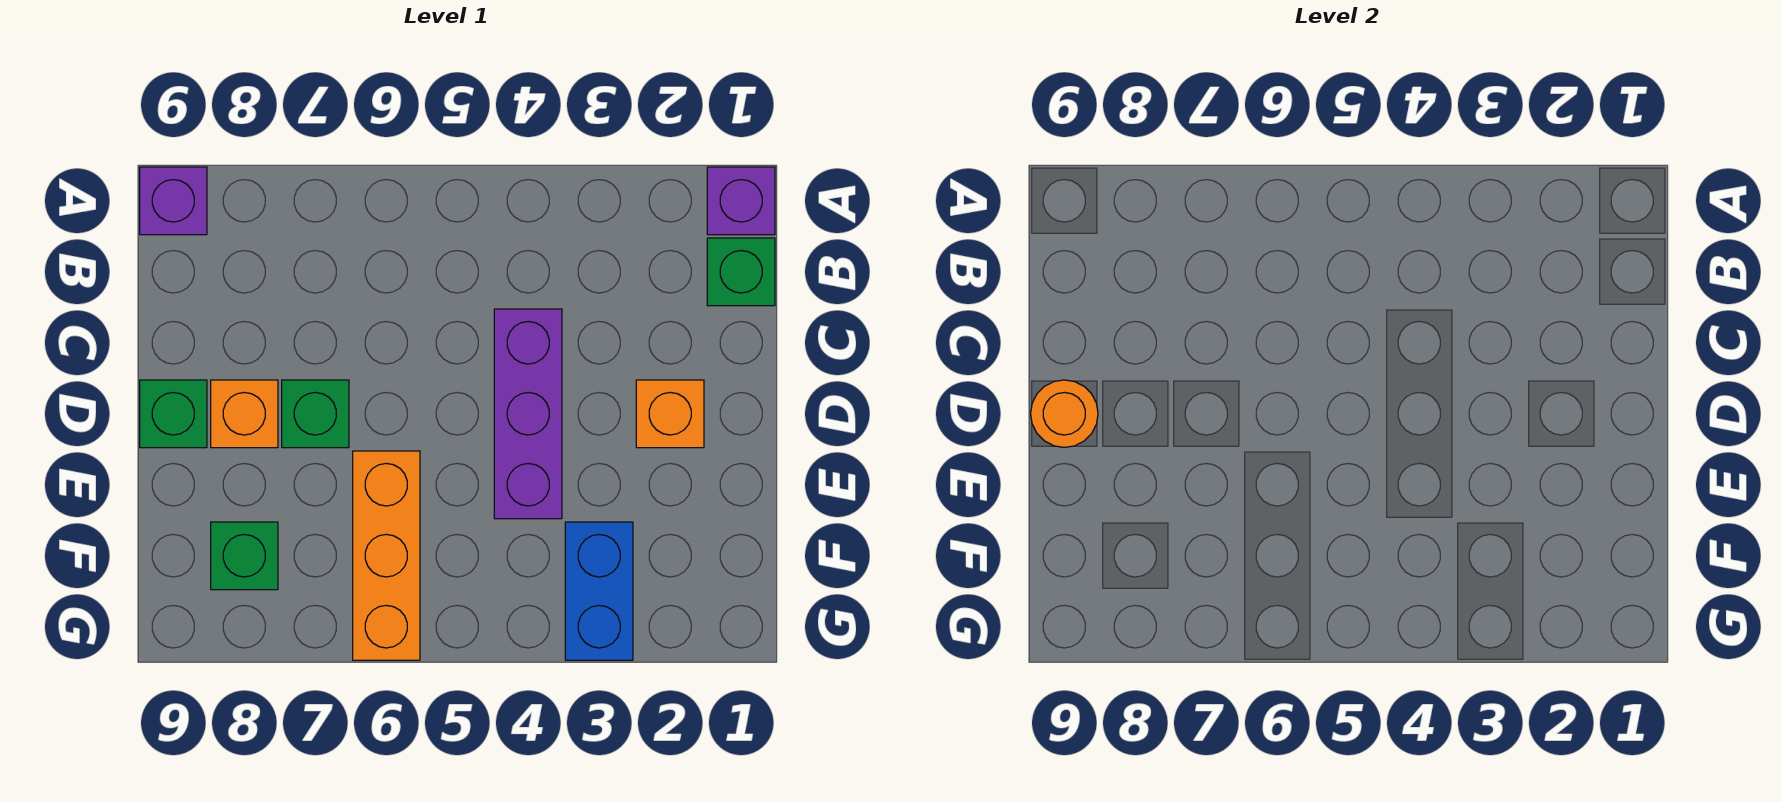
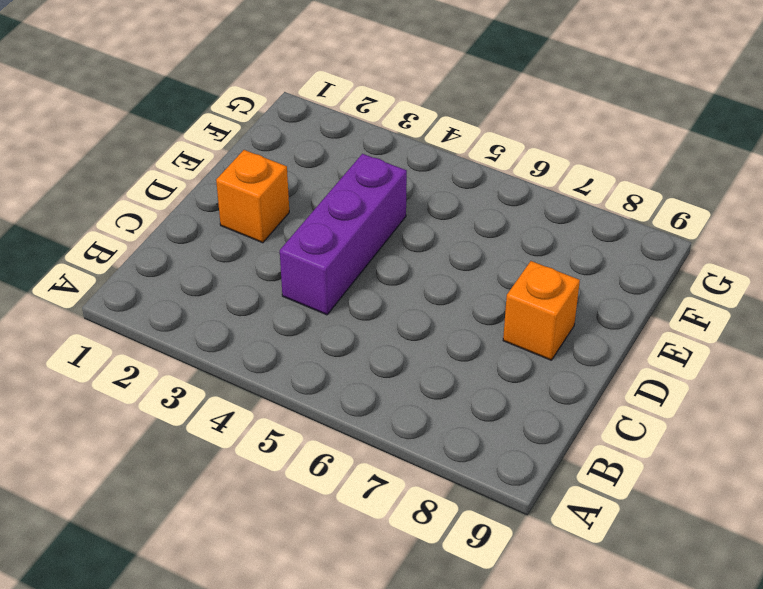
none -> purple 1x1 brick [707,167,775,235]
none -> purple 1x1 brick [140,167,207,235]
none -> green 1x1 brick [707,238,775,306]

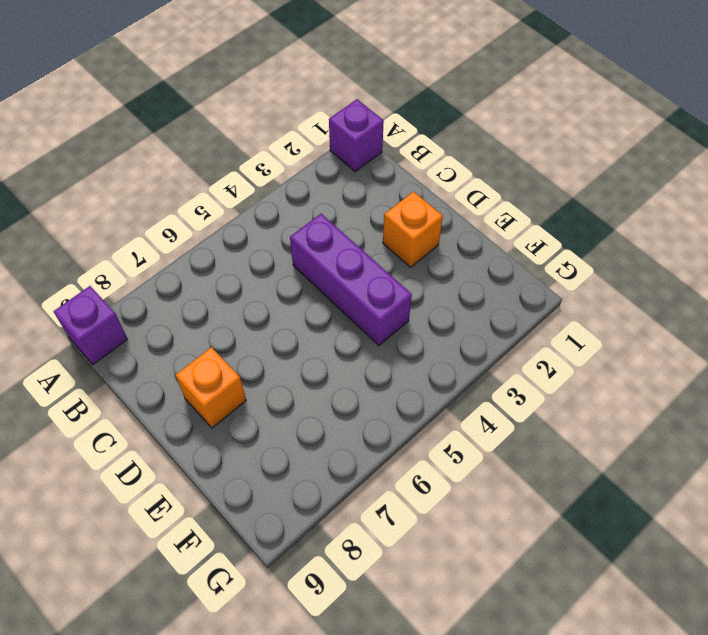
none -> green 1x1 brick [707,238,775,306]
none -> green 1x1 brick [282,380,349,448]
none -> green 1x1 brick [140,380,207,448]

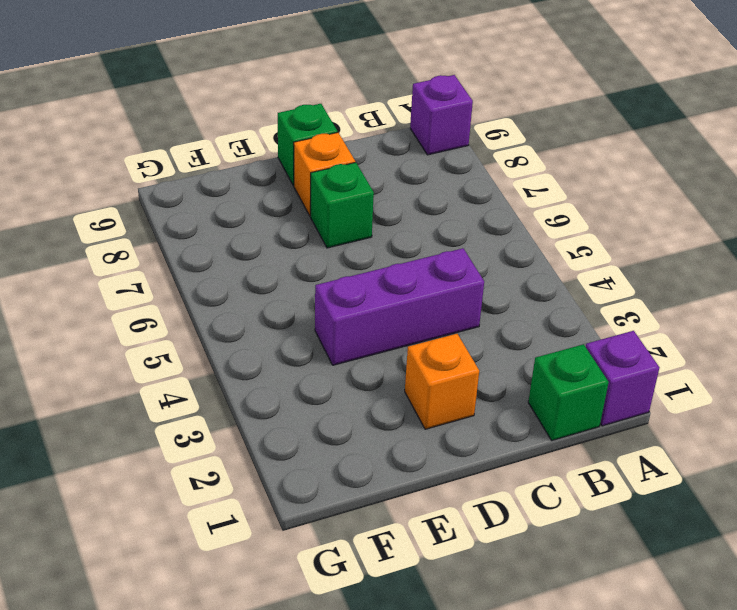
none -> orange 1x3 brick [353,451,420,660]
none -> blue 1x2 brick [565,522,633,660]
none -> green 1x1 brick [211,522,278,590]

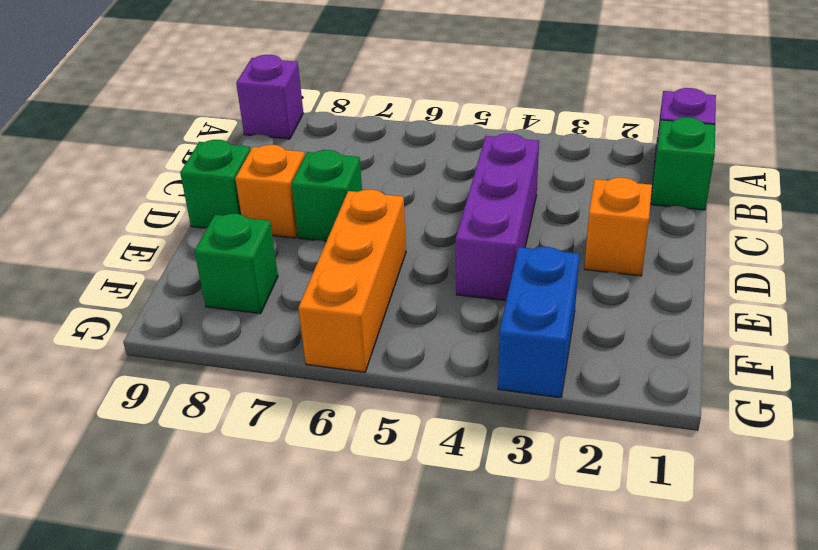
none -> orange 1x1 round brick [1031,380,1098,448]

